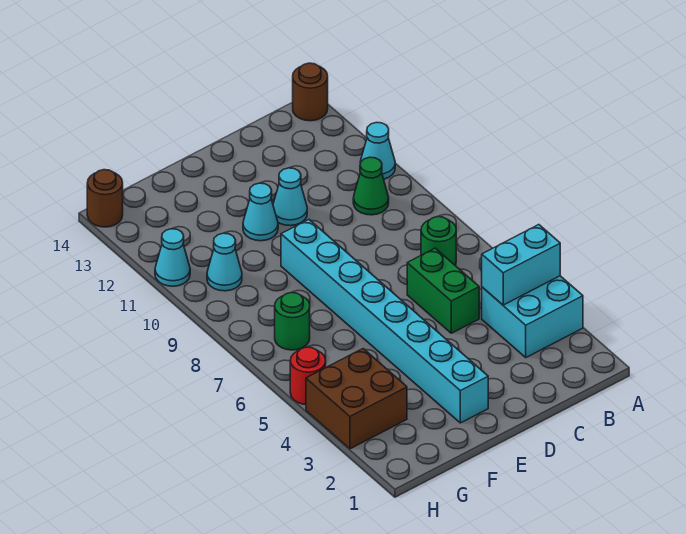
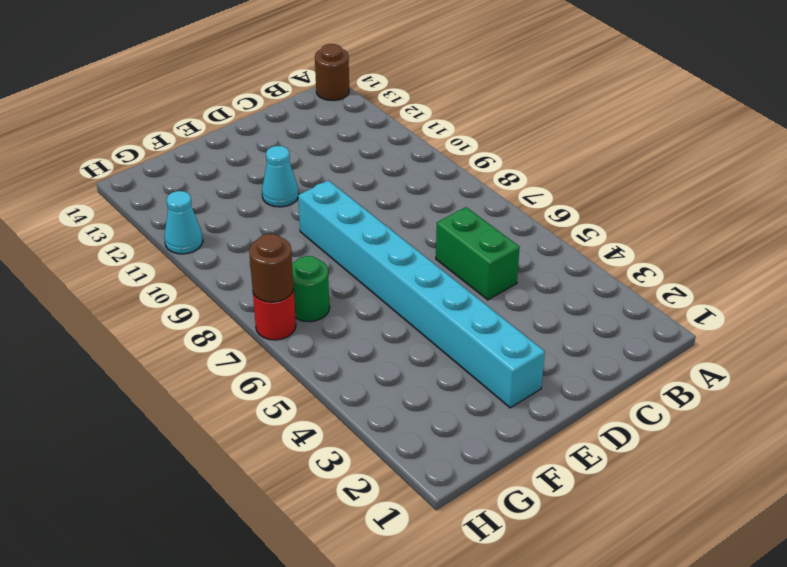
red 1x1 round brick [253,289,296,340] -> red 1x1 round brick moved to [290,347,326,405]
brown 1x1 round brick [249,234,294,302] -> brown 1x1 round brick moved to [87,170,123,227]
none -> cyan 2x2 brick [482,276,583,357]
none -> cyan 1x1 cone [360,122,395,179]
none -> green 1x1 round brick [421,217,456,266]

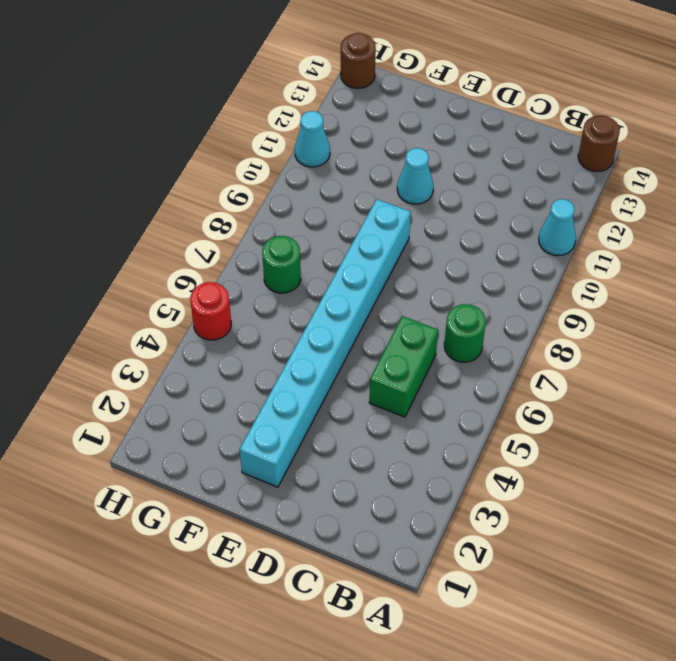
none -> cyan 2x2 brick [482,276,583,357]
none -> green 1x1 cone [353,157,389,215]
none -> cyan 1x1 cone [273,168,307,226]

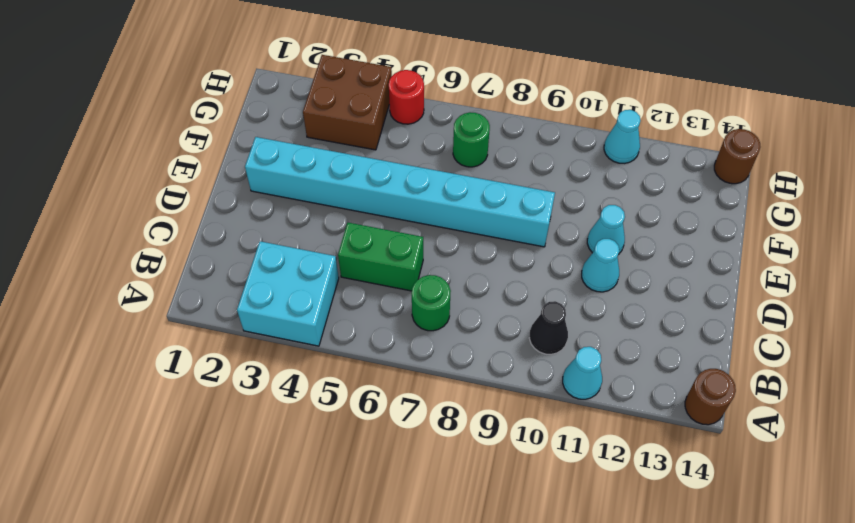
black 1x1 cone [529,301,568,354] -> green 1x1 cone [353,157,389,215]
none -> cyan 1x1 cone [207,233,242,291]
none -> cyan 1x2 brick [482,225,560,305]

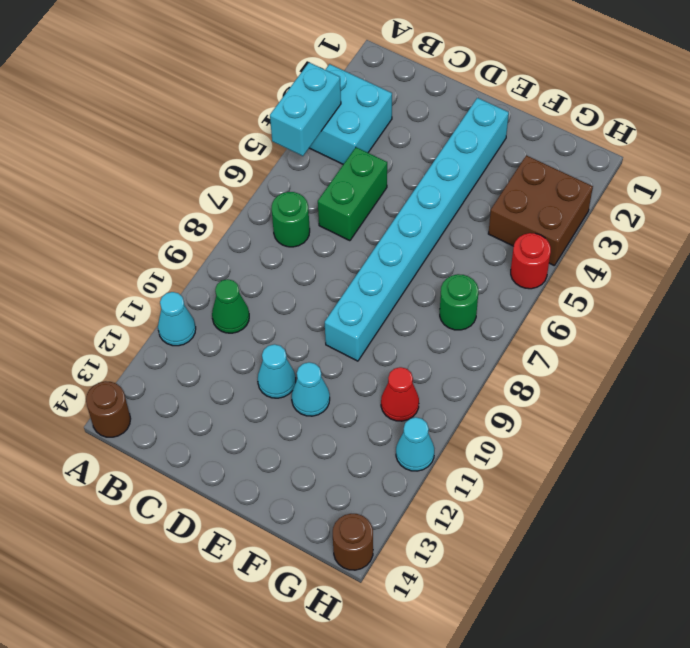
cyan 1x2 brick [270,63,341,156] -> cyan 1x2 brick turned to [482,225,560,305]
red 1x1 cone [381,367,419,421] -> cyan 1x1 cone [207,233,242,291]

